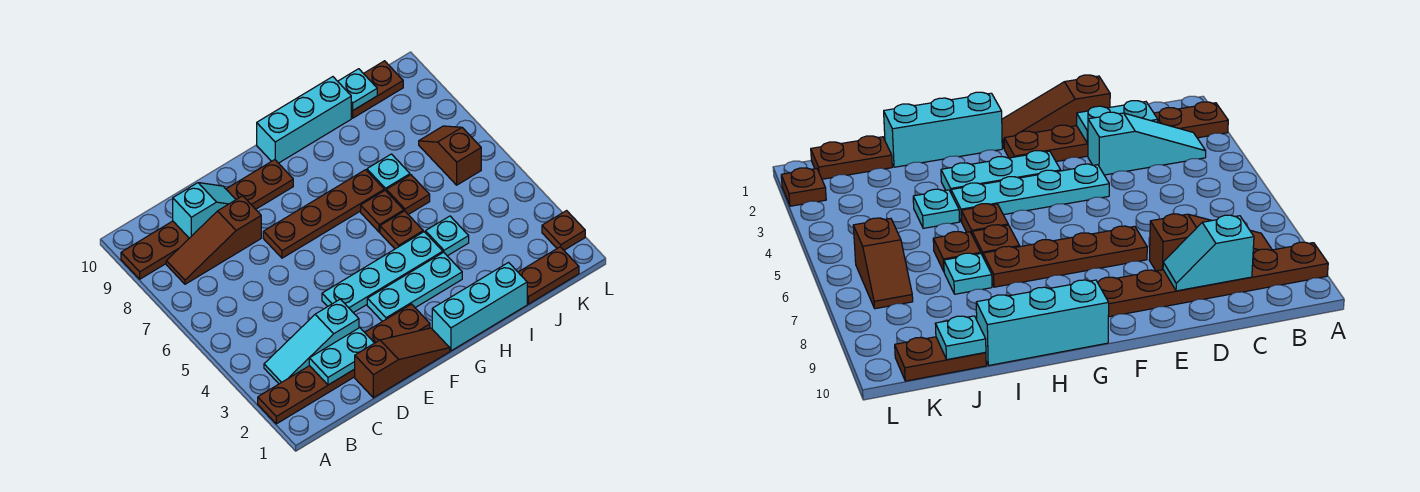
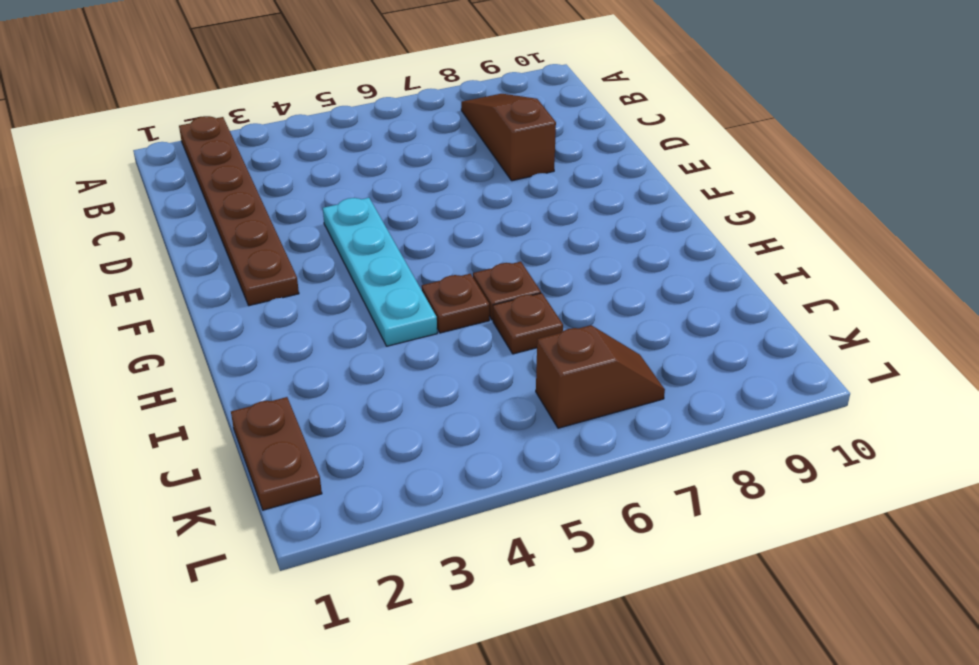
none -> brown 1x6 plate [121,160,293,279]
none -> cyan 1x3 slope [264,299,359,384]
none -> brown 1x3 slope [355,328,450,398]

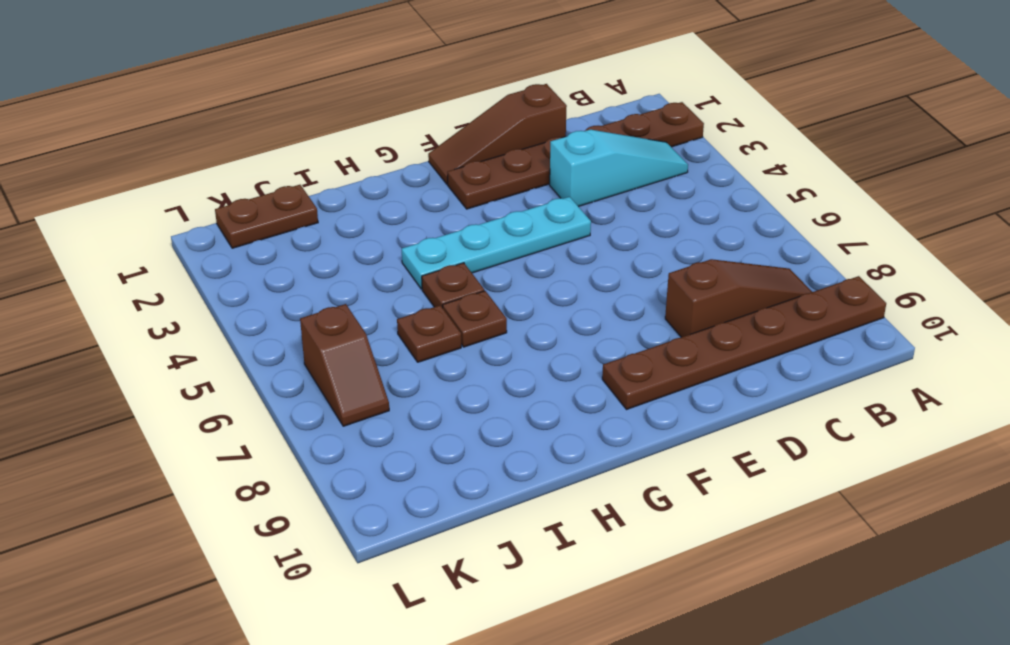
none -> brown 1x4 plate [263,170,384,258]
none -> cyan 1x3 plate [367,252,462,322]
none -> cyan 1x3 brick [432,263,527,351]

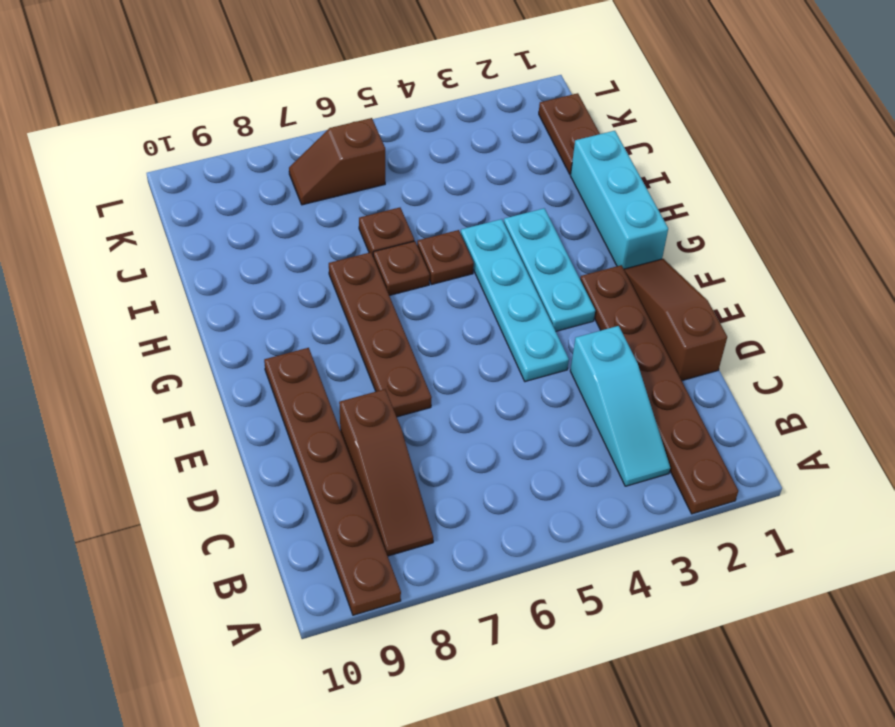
none -> cyan 1x3 brick [257,77,351,163]
none -> cyan 1x1 plate [425,216,469,256]
none -> cyan 1x1 plate [367,154,410,191]

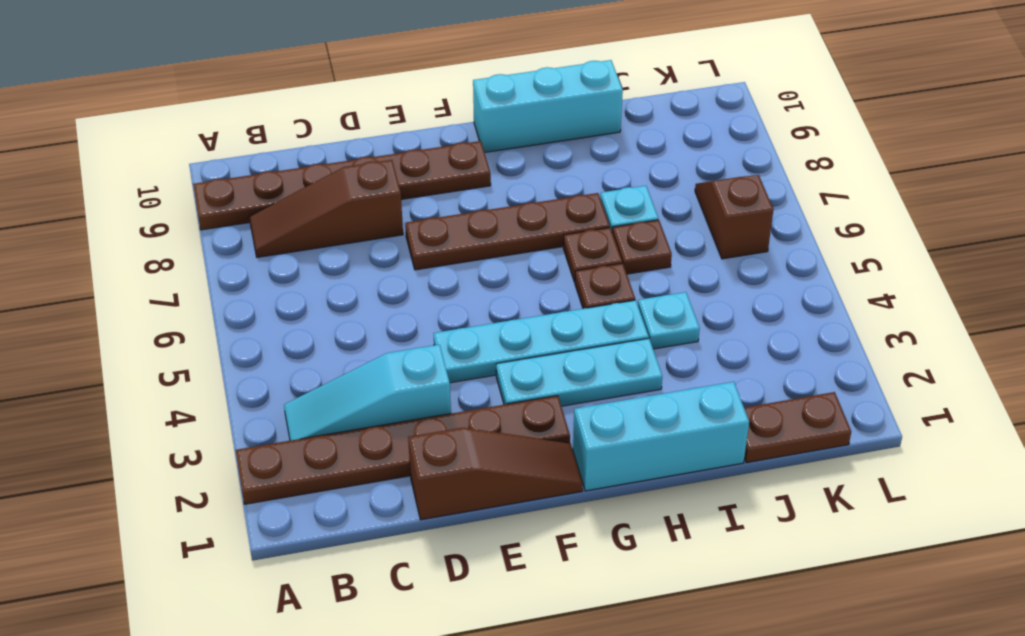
none -> brown 1x2 plate [351,61,403,118]
none -> brown 1x1 plate [542,211,585,250]
none -> cyan 1x2 plate [309,328,374,385]

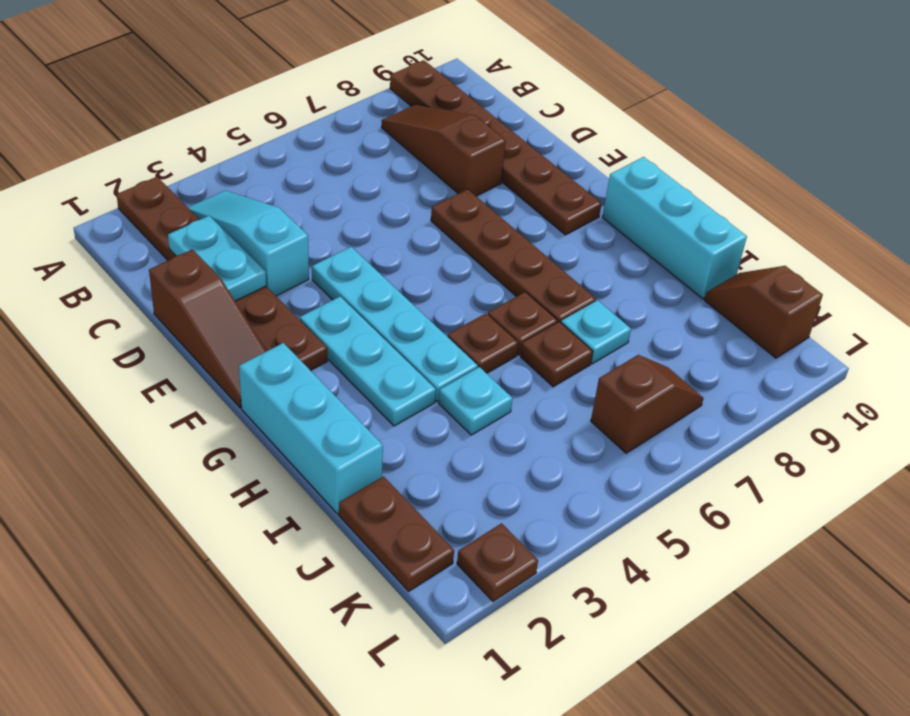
brown 1x2 slope [704,266,823,358] -> brown 1x2 plate [351,61,403,118]
none -> cyan 1x2 slope [173,183,236,238]
none -> cyan 1x1 plate [338,69,377,110]

